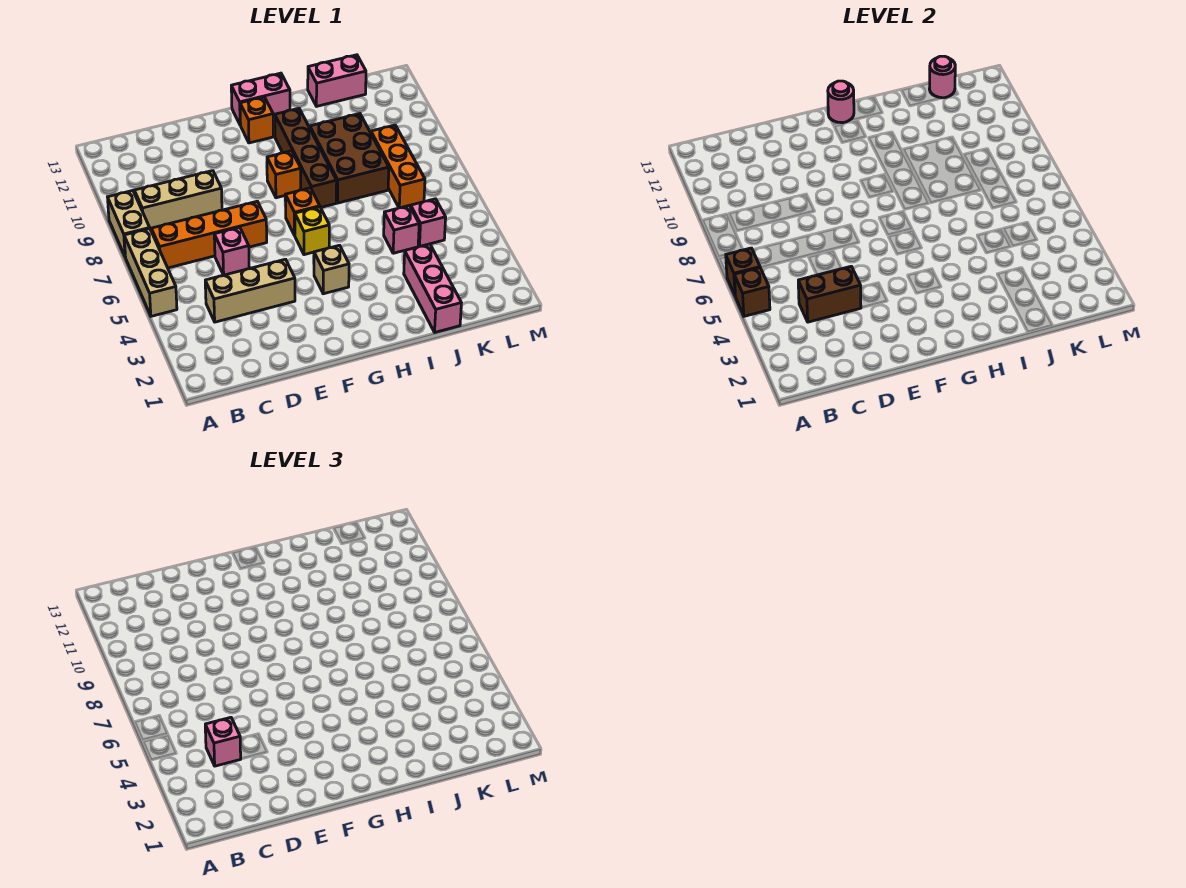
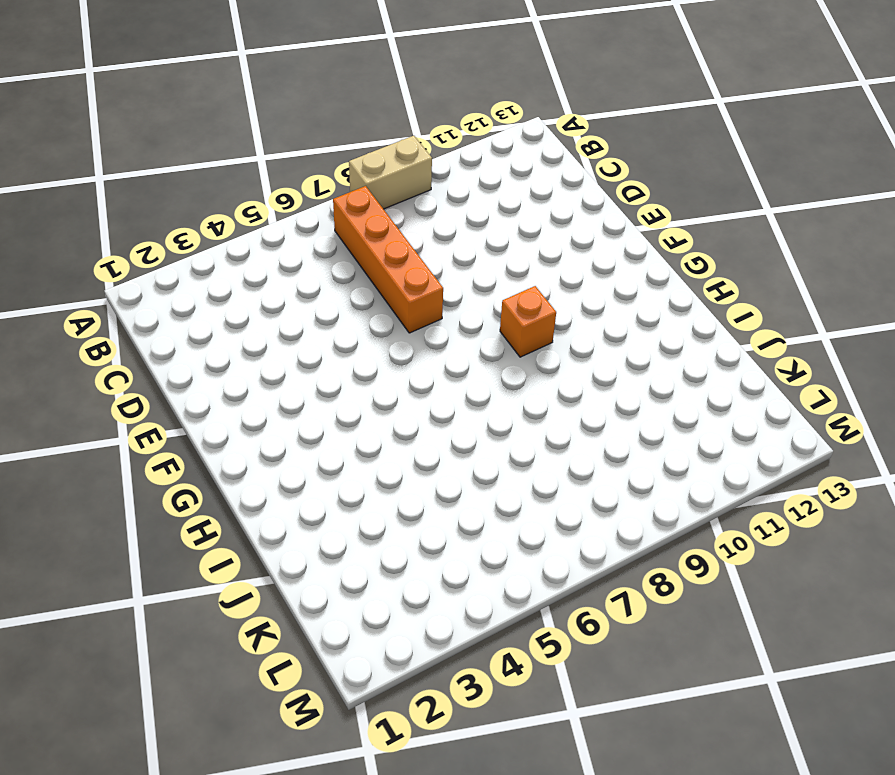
none -> tan 1x3 brick [124,229,177,316]
none -> tan 1x3 brick [134,171,222,230]
none -> tan 1x3 brick [205,259,295,322]

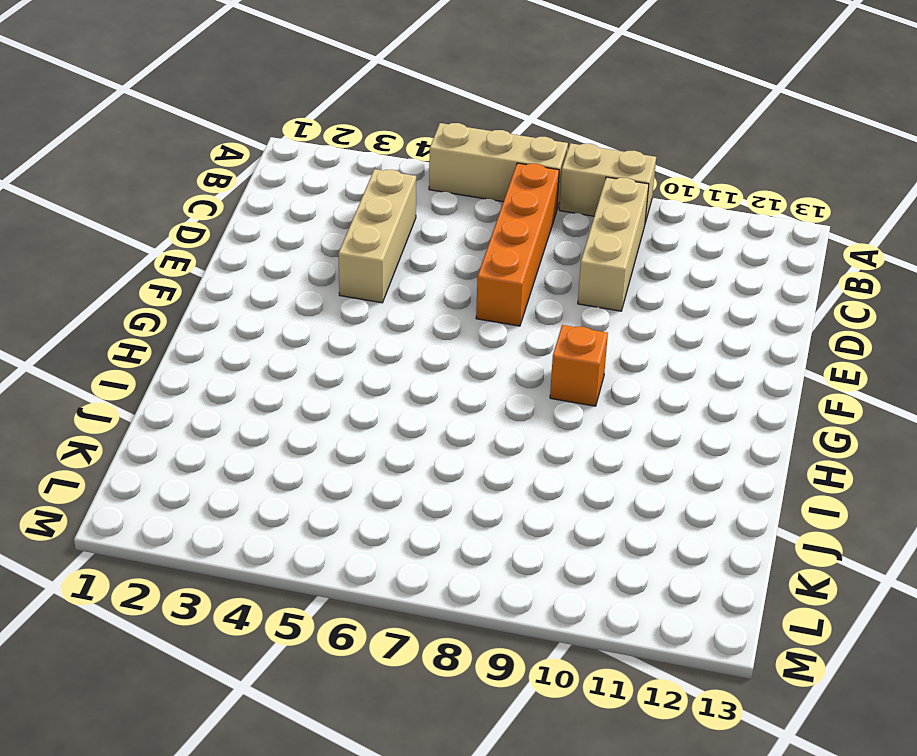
none -> pink 1x1 brick [214,227,249,275]
none -> tan 1x1 brick [314,245,349,294]
none -> yellow 1x1 brick [295,207,329,255]

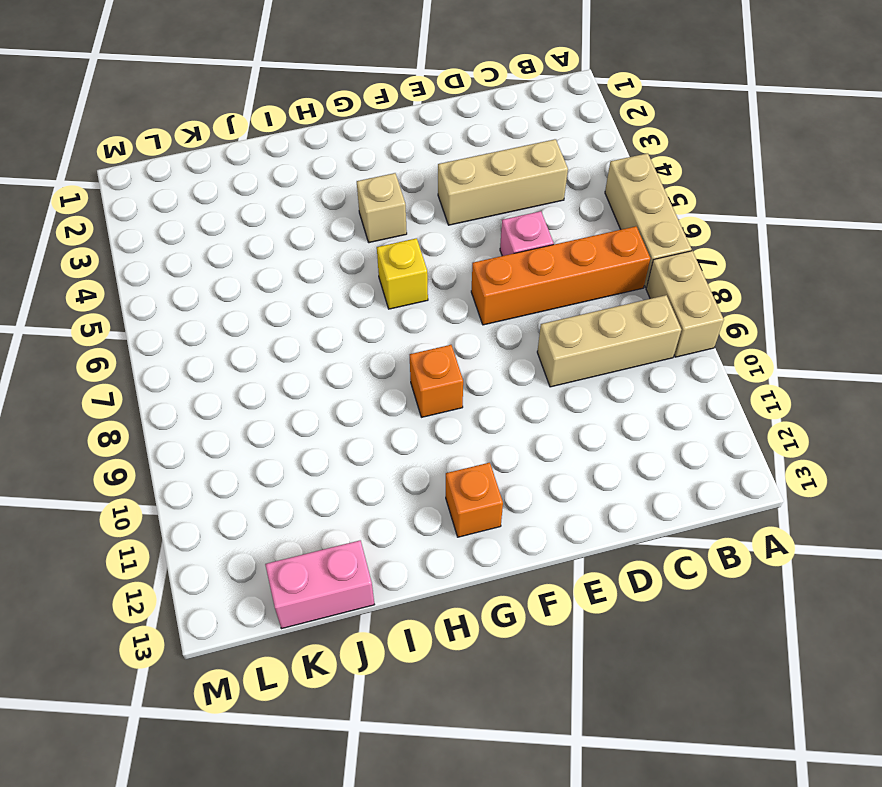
none -> orange 1x1 brick [285,188,320,235]
none -> pink 1x2 brick [231,73,290,125]
none -> brown 1x4 brick [275,108,337,207]

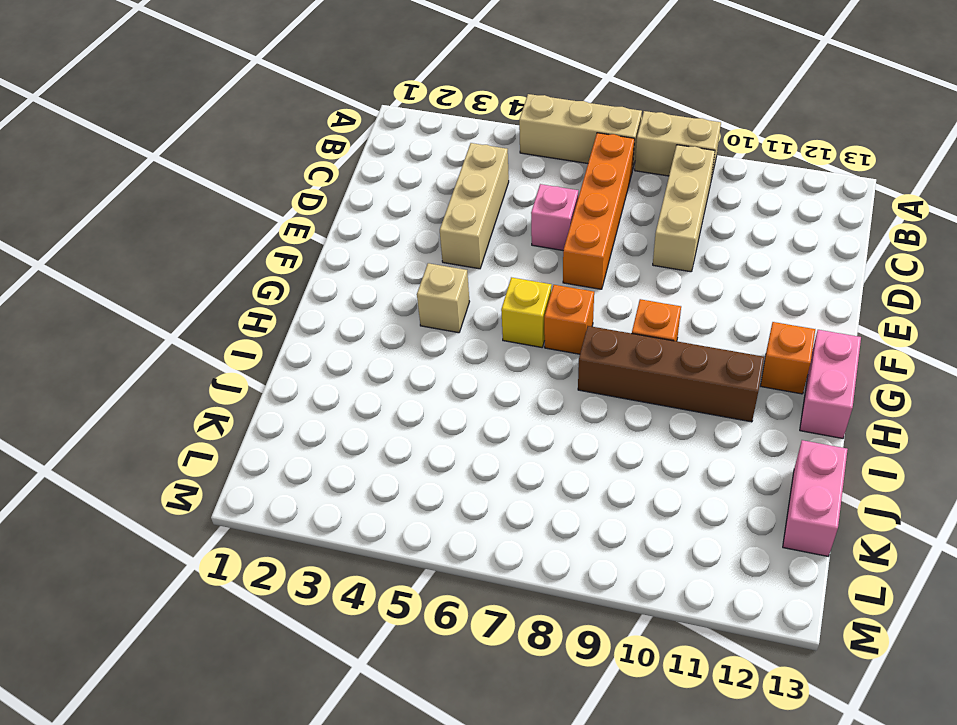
none -> brown 2x3 brick [310,114,389,203]
none -> pink 1x3 brick [404,244,461,332]
none -> pink 1x1 brick [384,206,419,253]

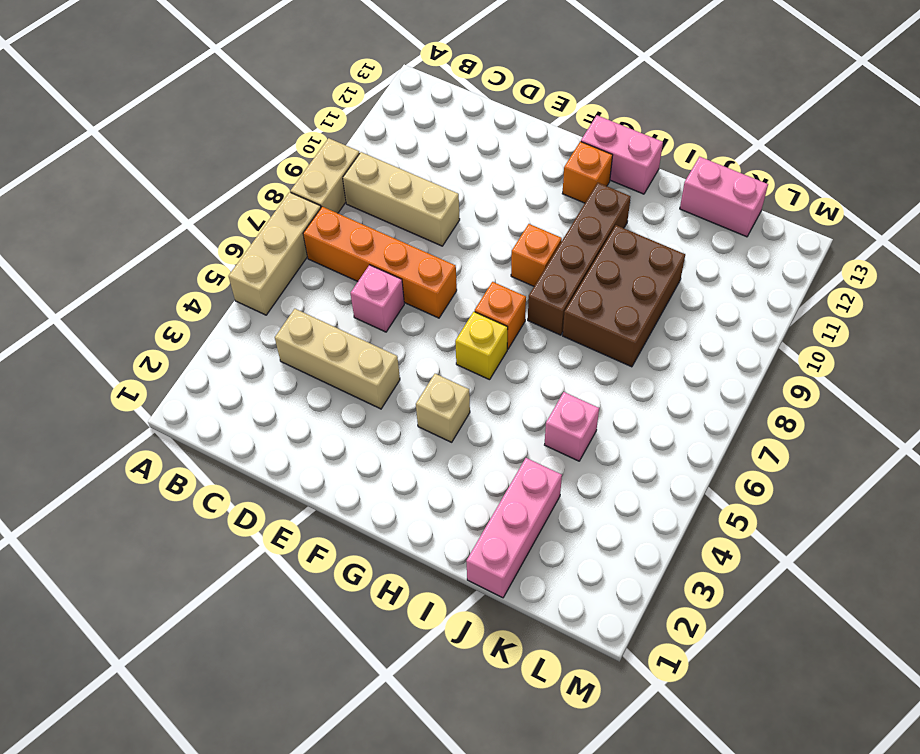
none -> pink 1x1 brick [411,199,446,246]
none -> orange 1x3 brick [371,125,425,208]
none -> brown 1x1 brick [734,268,770,316]

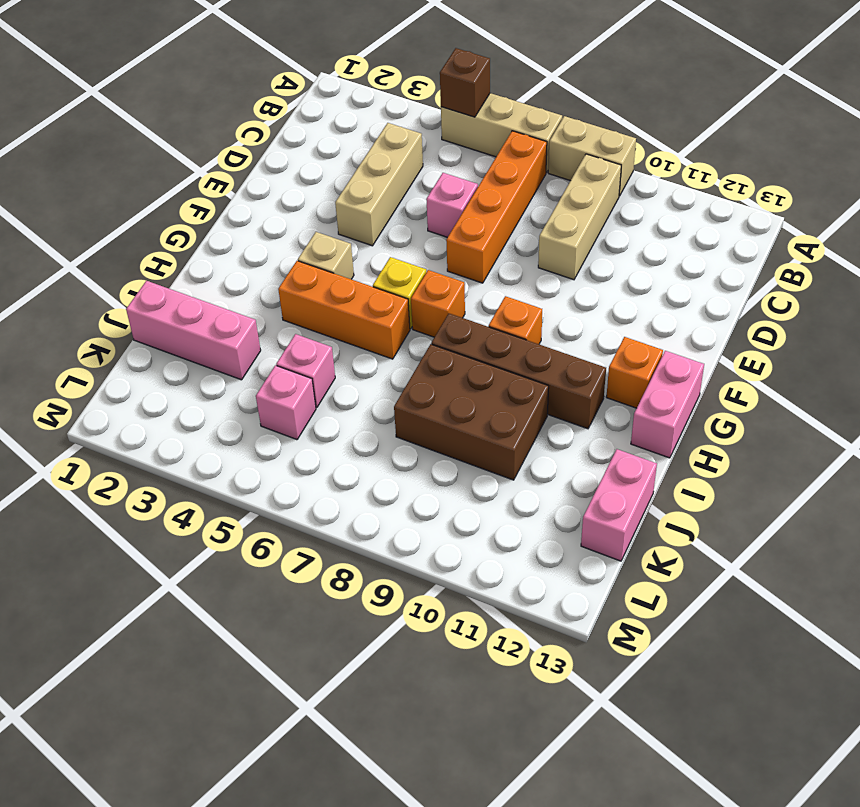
orange 1x3 brick [278,261,410,359] -> orange 1x3 brick moved to [371,125,425,208]
none -> brown 1x1 brick [726,248,760,295]
none -> brown 1x2 brick [798,266,861,322]
none -> pink 1x1 round brick [828,81,854,123]

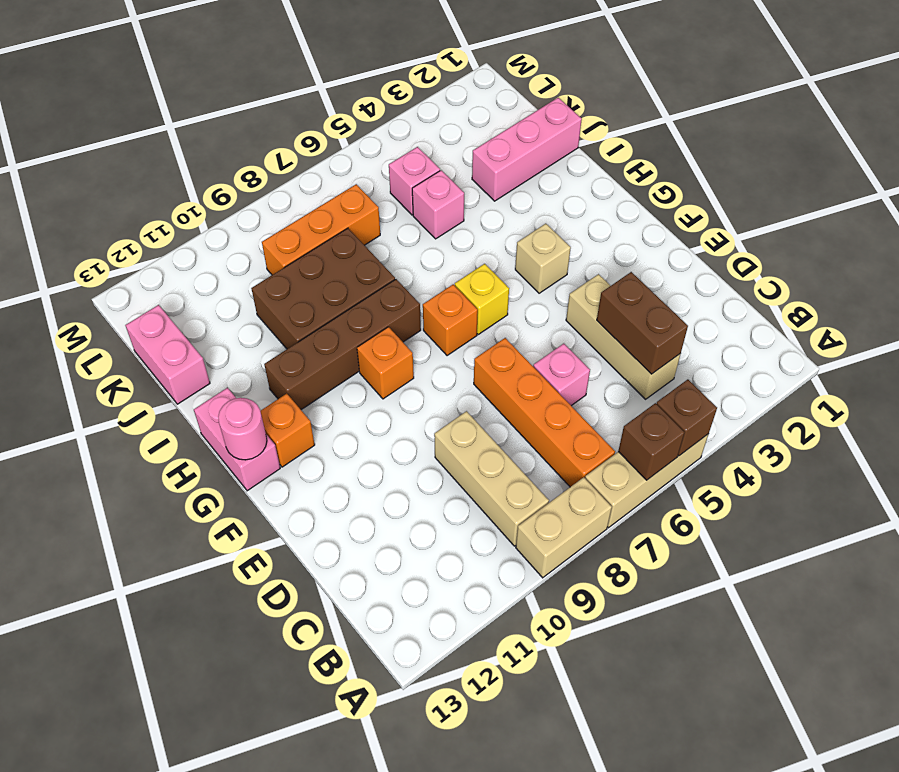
none -> pink 1x1 round brick [929,56,955,98]
none -> pink 1x1 brick [205,717,241,766]

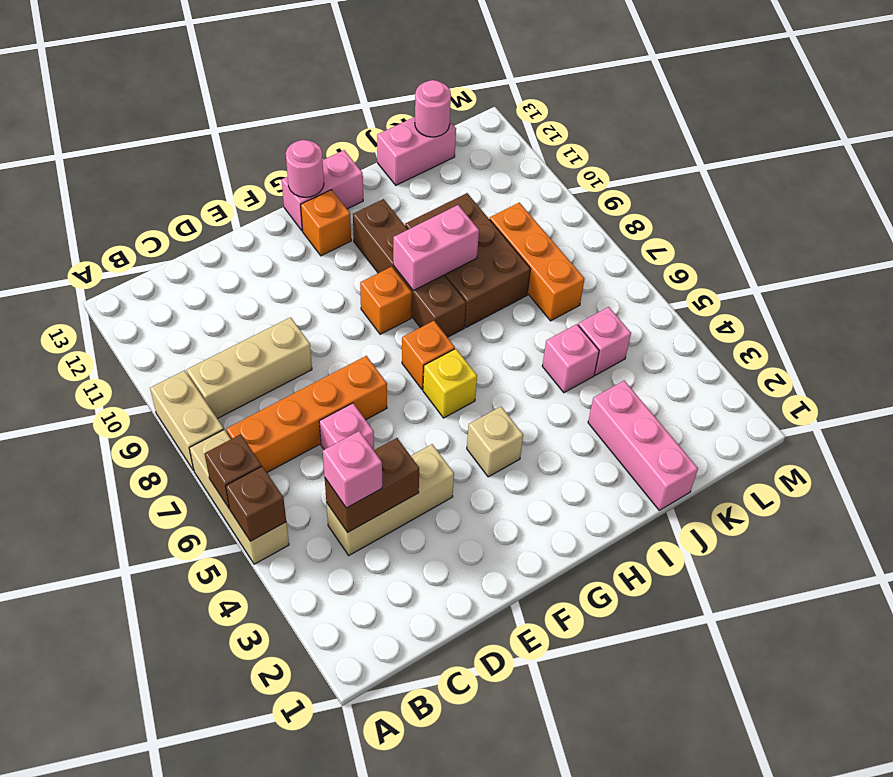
pink 1x2 brick [393,205,479,290] -> none

